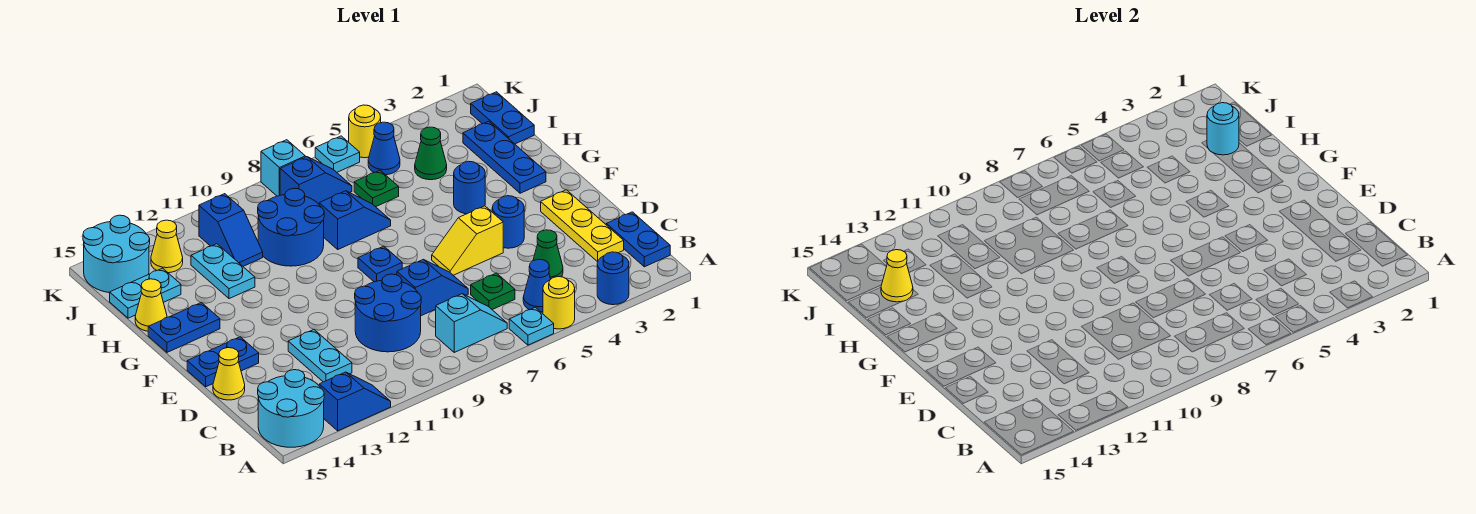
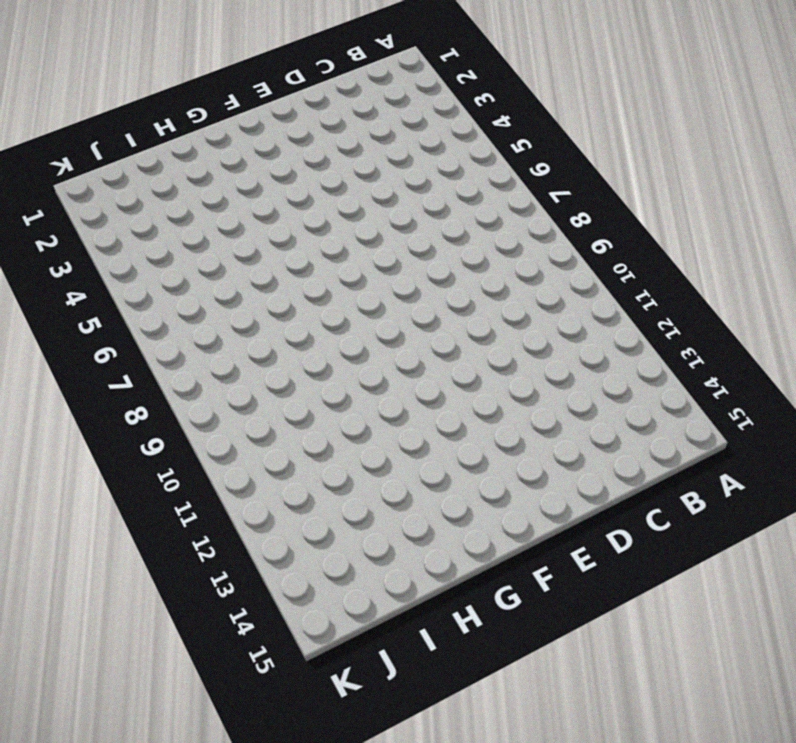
none -> blue 1x1 round brick [597,252,629,305]
none -> yellow 1x1 round brick [543,277,575,329]
none -> cyan 1x1 plate [509,307,554,345]
none -> blue 1x2 slope [319,372,391,431]

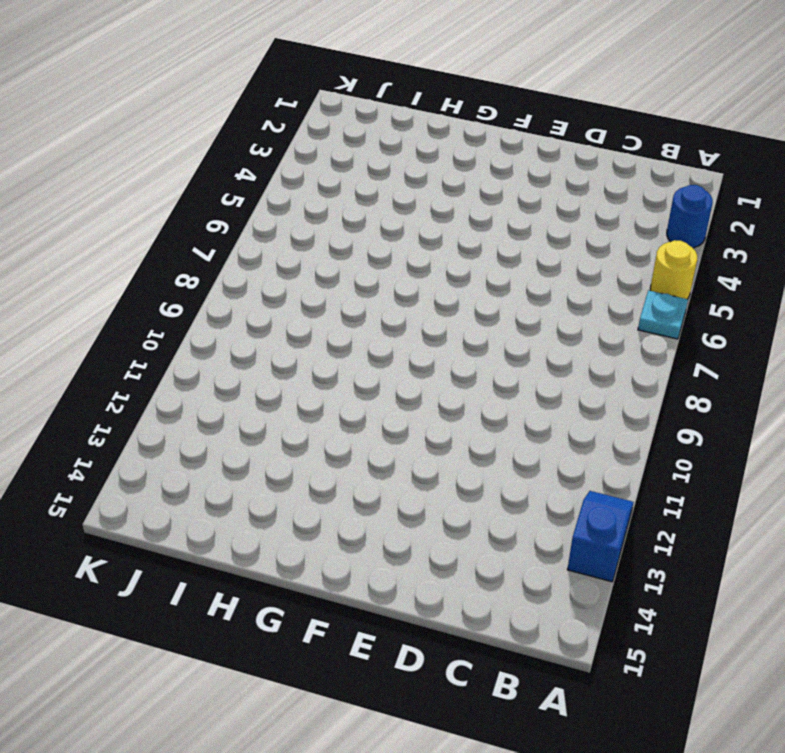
none -> cyan 2x2 round brick [258,370,324,447]
none -> blue 1x2 plate [606,212,670,267]
none -> blue 1x1 cone [523,259,551,312]
none -> cyan 1x2 slope [436,294,507,352]

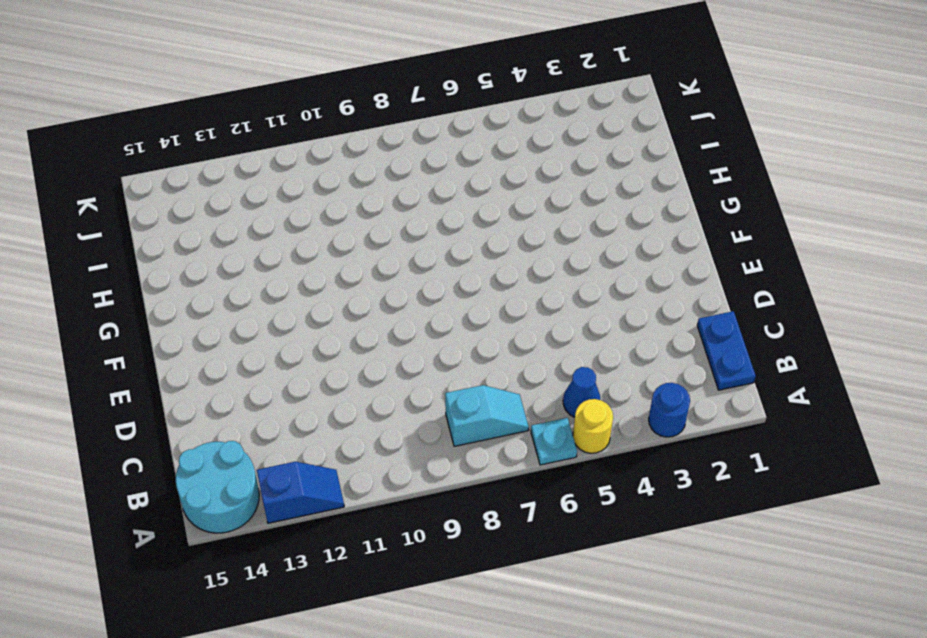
none -> yellow 1x3 plate [541,190,624,262]
none -> green 1x1 cone [533,230,563,279]
none -> green 1x1 plate [471,273,515,310]
none -> blue 2x2 round brick [355,274,421,352]

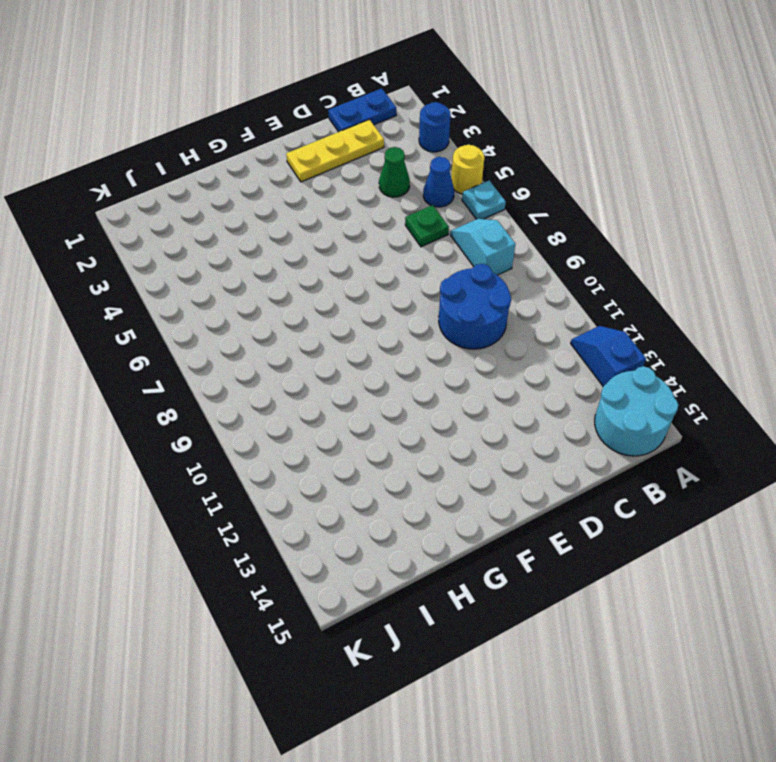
none -> cyan 1x2 plate [288,330,352,382]
none -> blue 1x2 slope [397,259,468,316]
none -> yellow 1x1 cone [213,348,245,400]
none -> blue 1x1 round brick [492,196,524,248]

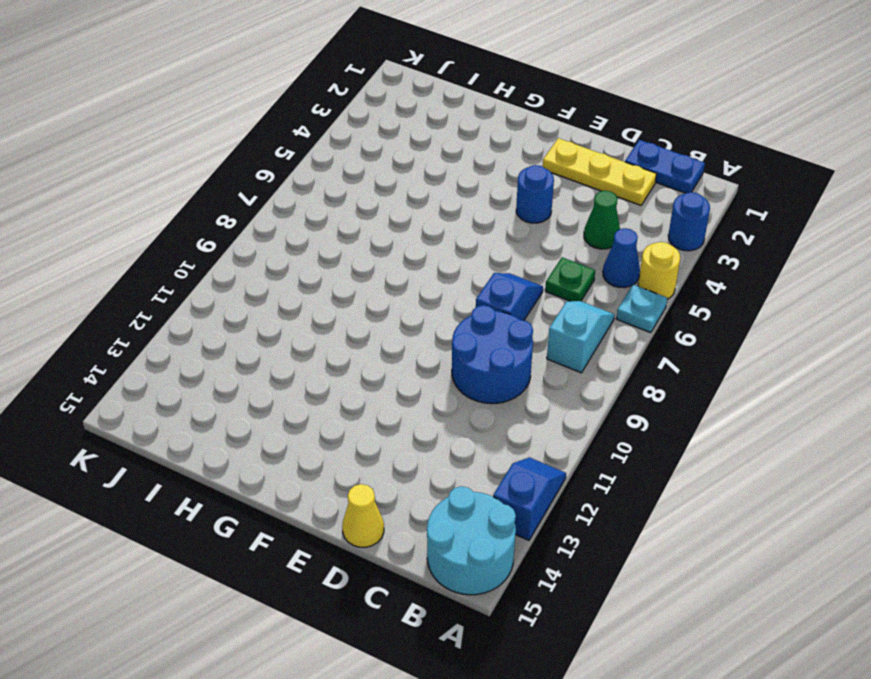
none -> cyan 1x2 plate [288,330,352,382]
none -> yellow 1x2 slope [432,206,503,275]
none -> blue 1x2 plate [187,337,259,387]
none -> blue 1x1 plate [358,246,402,282]

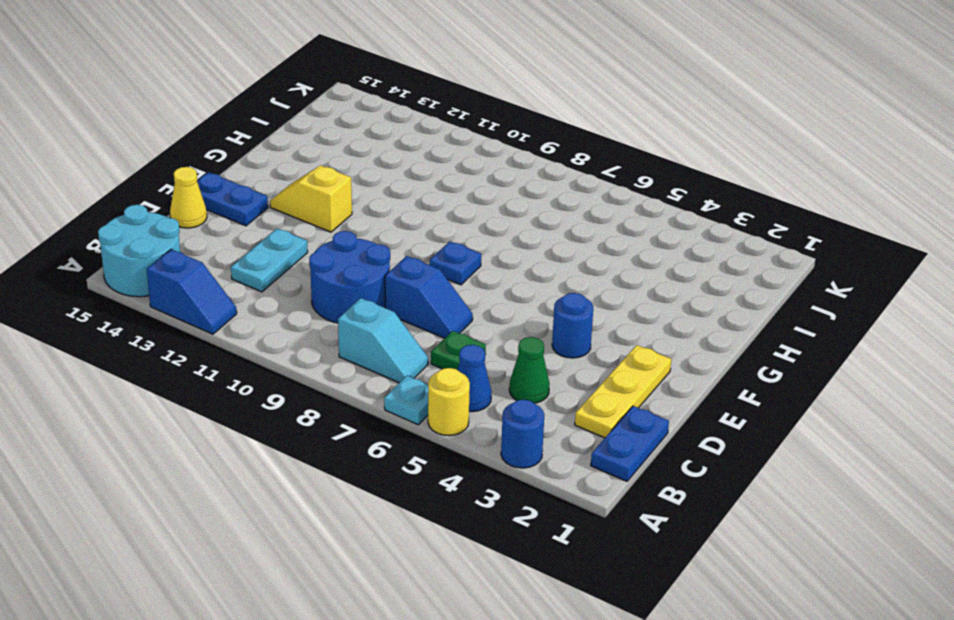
yellow 1x2 slope [270,165,352,232] -> yellow 1x2 slope moved to [432,206,503,275]
none -> blue 1x3 plate [463,121,546,193]
none -> blue 1x1 round brick [454,161,485,214]
none -> blue 1x2 plate [148,303,220,352]
none -> blue 1x2 slope [319,191,391,249]

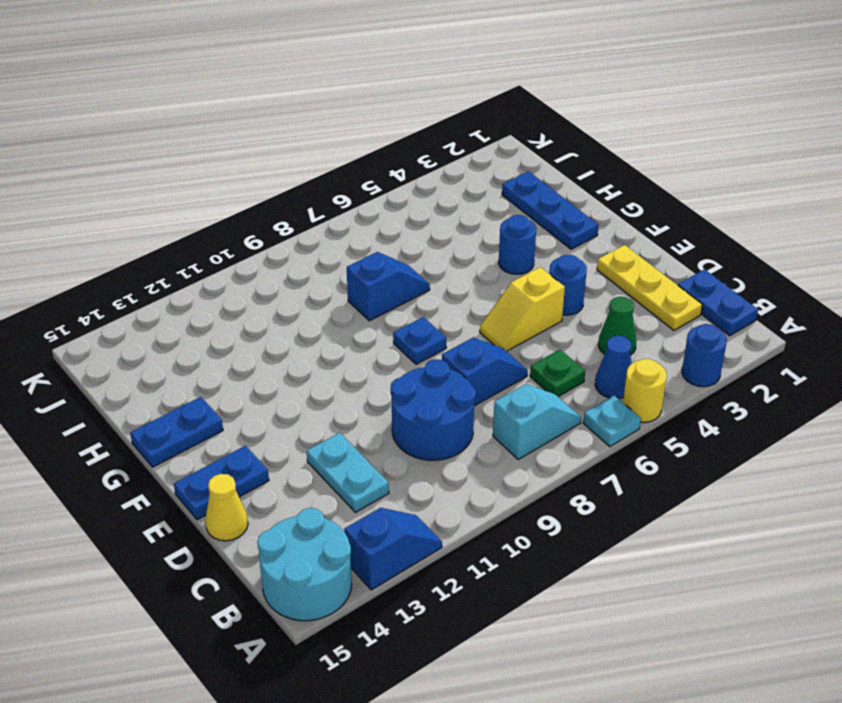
none -> blue 2x2 round brick [258,188,324,266]
none -> cyan 1x2 plate [191,244,255,299]
none -> yellow 1x1 cone [135,279,167,331]
none -> blue 1x2 plate [471,92,534,144]

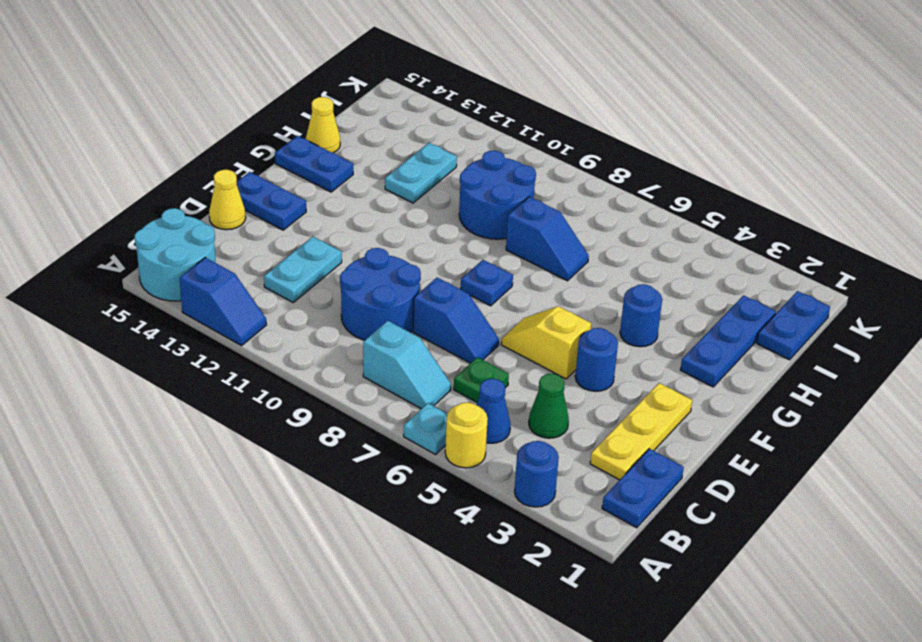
none -> green 1x1 cone [415,127,447,180]
none -> green 1x1 plate [354,170,399,207]
none -> blue 1x2 slope [199,194,263,266]
none -> cyan 1x2 plate [110,268,181,318]

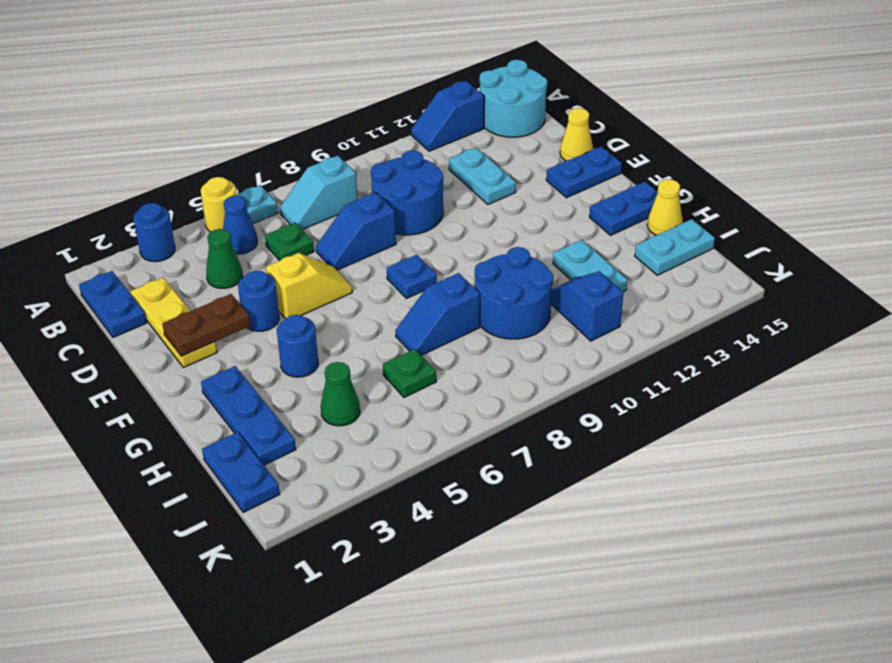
brown 1x2 plate [162,294,251,356] -> none
none -> blue 1x1 cone [368,122,400,175]
none -> blue 1x2 slope [280,157,352,204]
none -> yellow 1x1 cone [151,220,183,273]
none -> cyan 2x2 round brick [83,215,150,293]

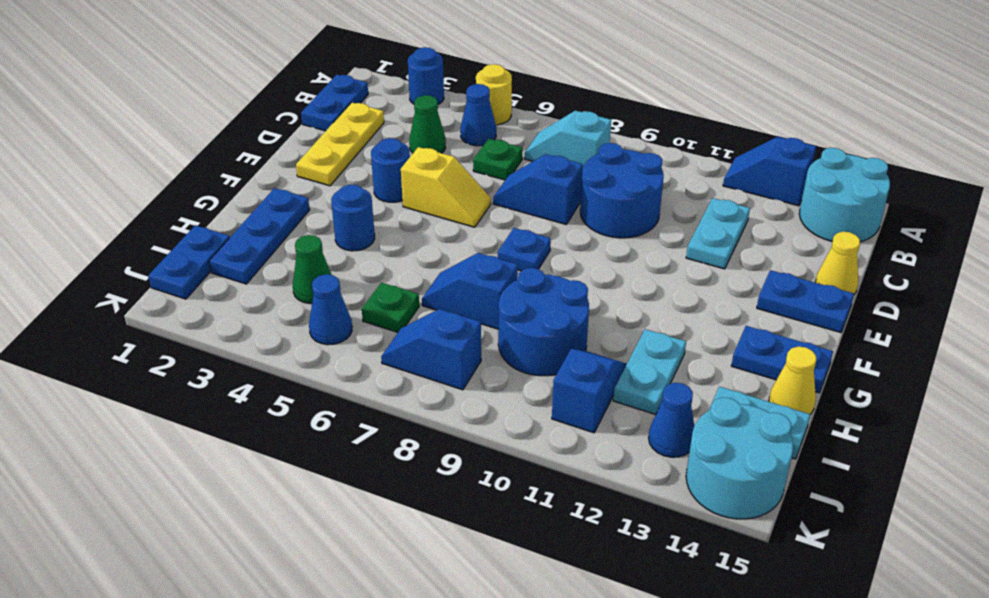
blue 1x1 cone [649,383,694,457] -> yellow 1x1 cone [151,220,183,273]
none -> cyan 1x1 plate [509,307,554,345]
none -> yellow 1x1 round brick [349,105,381,158]
none -> cyan 1x1 plate [315,136,360,172]
none -> cyan 1x1 brick [261,140,305,196]

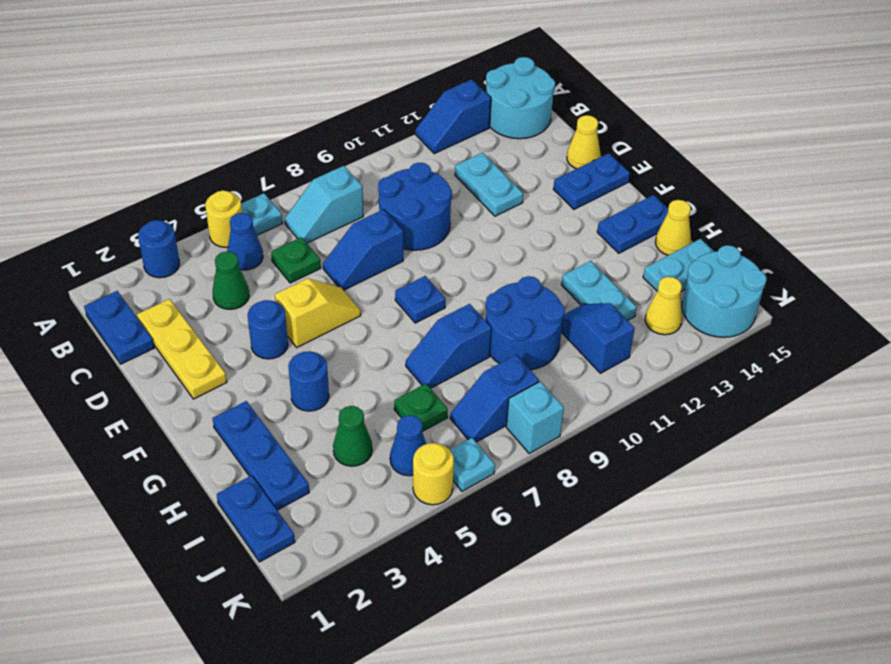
none -> cyan 1x1 round brick [1207,103,1239,155]
none -> yellow 1x1 cone [881,250,913,302]

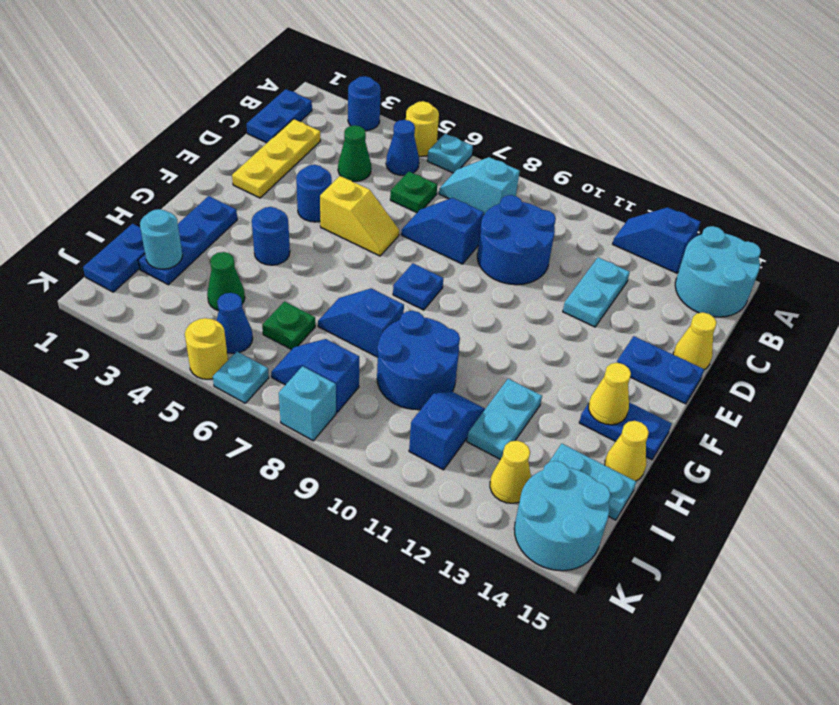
yellow 1x1 cone [589,363,631,425] -> yellow 1x1 cone moved to [881,250,913,302]

